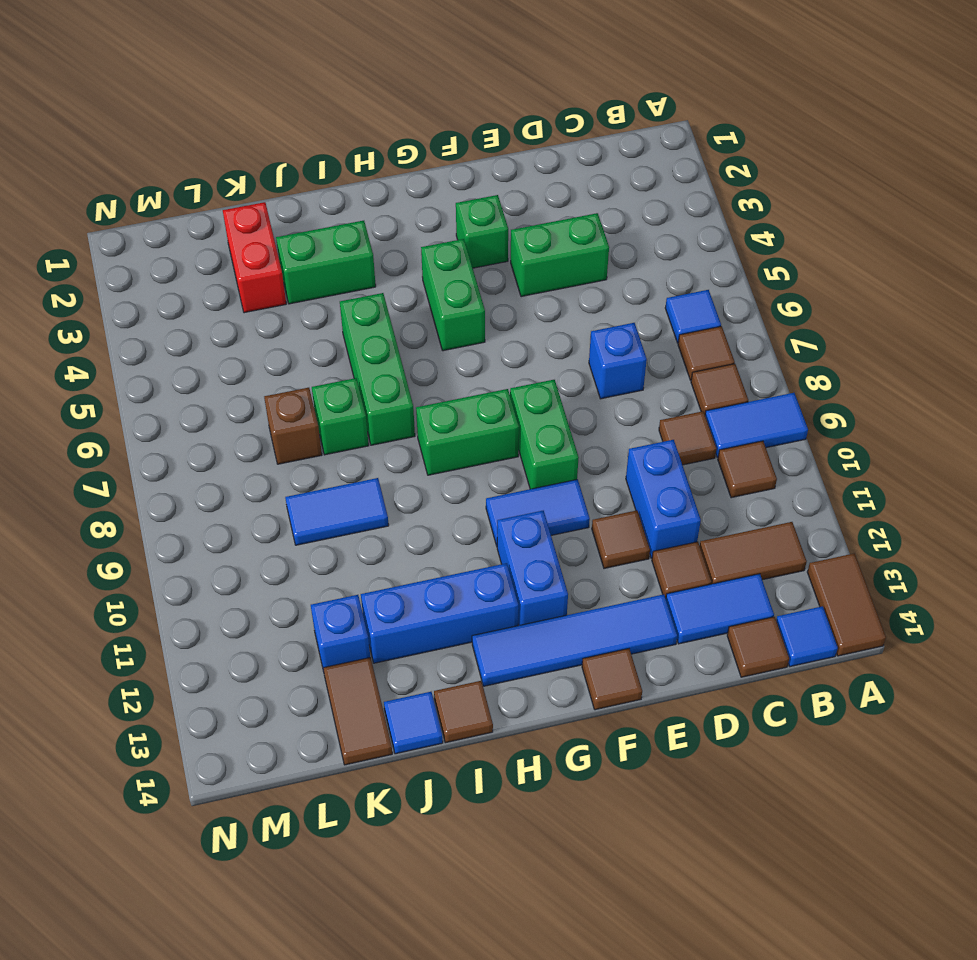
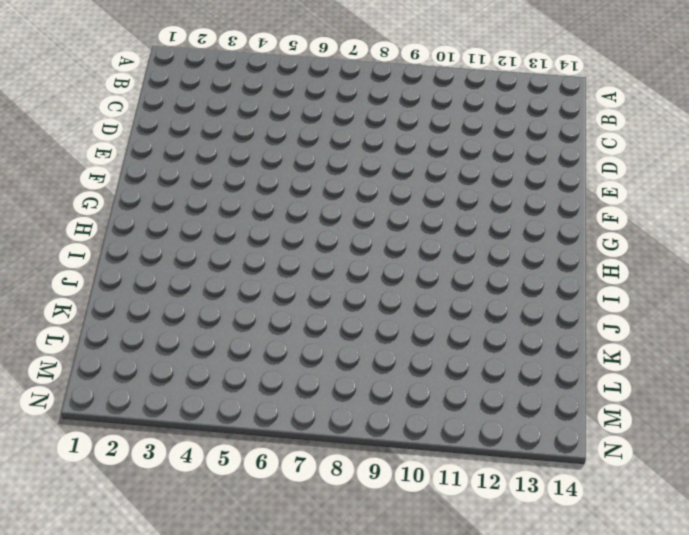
none -> blue 1x2 tile [705,393,808,458]
none -> brown 1x2 tile [807,553,886,656]
none -> blue 1x1 tile [665,290,721,343]
none -> brown 1x1 tile [678,326,735,380]

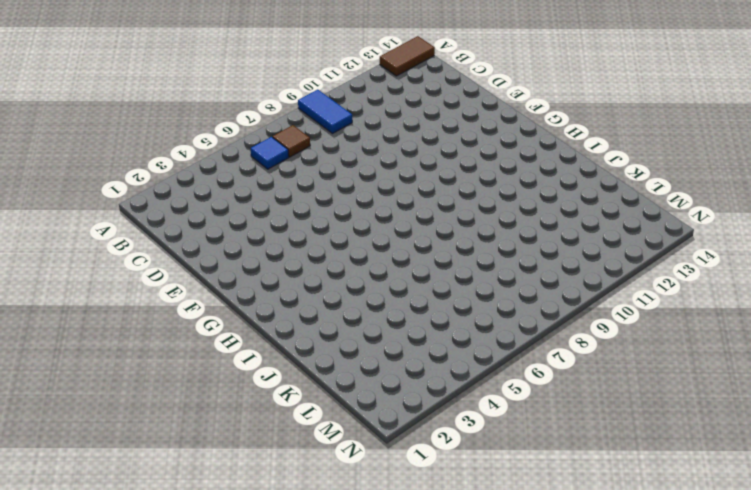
none -> brown 1x1 tile [691,364,748,414]
none -> brown 1x1 tile [718,441,777,498]
none -> brown 1x2 tile [700,522,807,584]
none -> blue 1x1 tile [776,606,838,667]

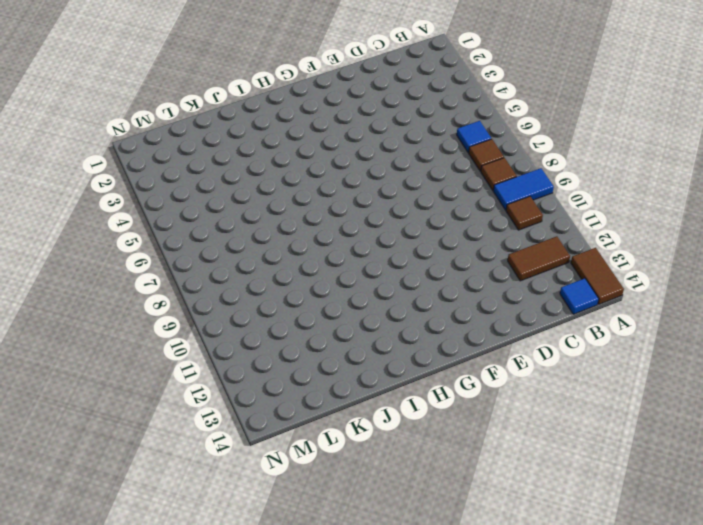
none -> brown 1x1 tile [659,411,716,465]
none -> blue 1x2 tile [666,574,774,644]
none -> brown 1x1 tile [727,617,789,677]
none -> green 1x2 brick [511,213,609,297]

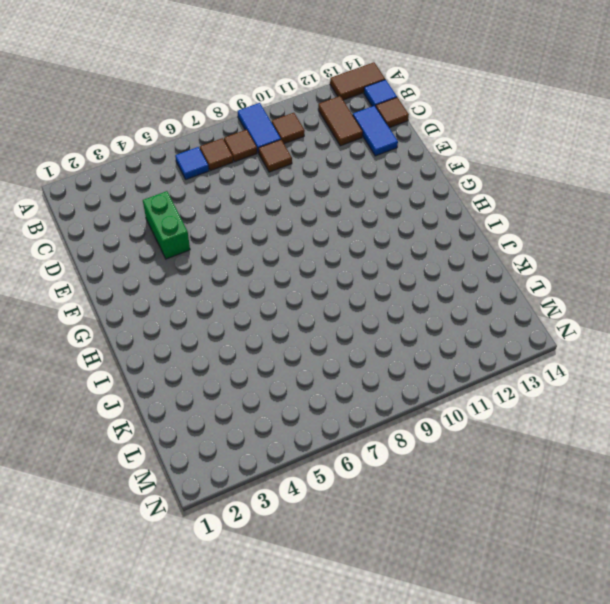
none -> blue 1x1 brick [589,323,647,399]
none -> blue 1x2 brick [626,440,701,558]
none -> brown 1x1 tile [652,542,711,598]
none -> brown 1x1 tile [592,510,650,568]

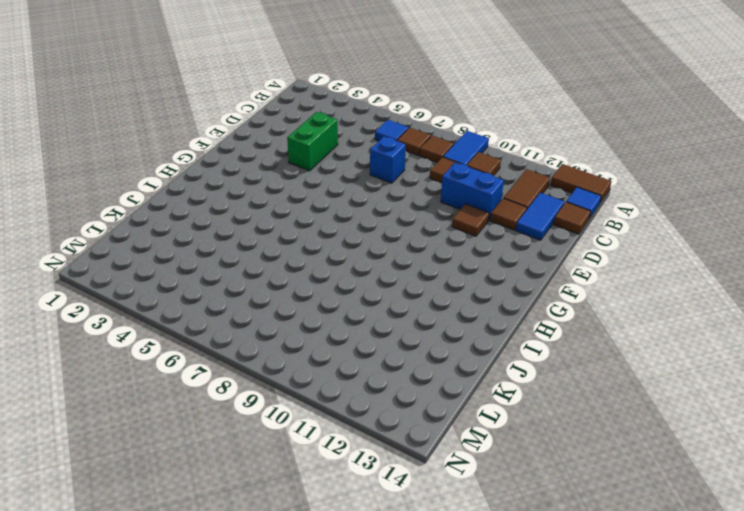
none -> blue 1x4 tile [472,594,677,686]
none -> green 1x1 brick [456,195,508,268]
none -> green 1x2 brick [510,380,579,489]
none -> blue 1x2 tile [486,479,590,546]

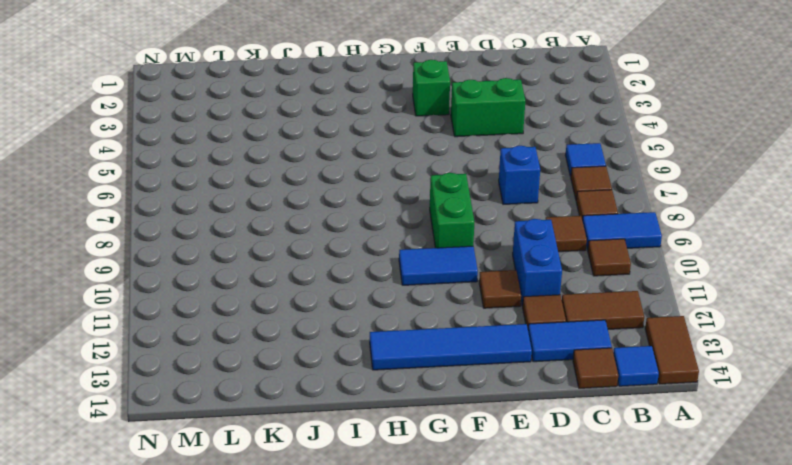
none -> brown 1x1 tile [582,649,642,710]
none -> green 1x2 brick [421,239,485,351]
none -> green 1x2 brick [416,389,519,475]
none -> blue 1x2 brick [497,511,568,625]

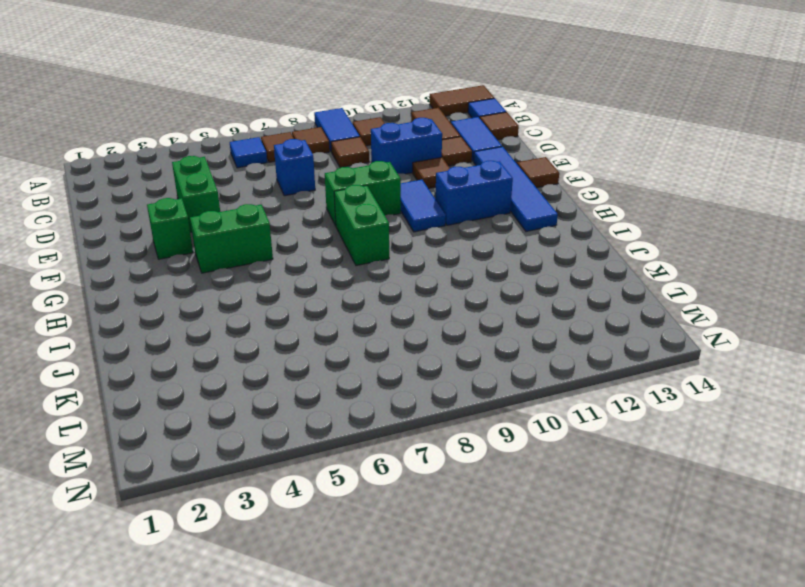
none -> blue 1x3 brick [361,563,519,663]
none -> green 1x2 brick [276,221,376,304]
none -> green 1x3 brick [340,293,415,445]
none -> brown 1x1 tile [434,681,493,743]

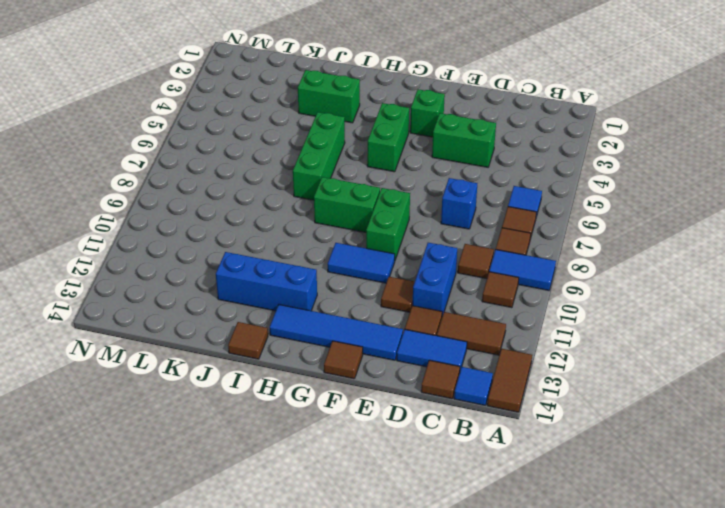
none -> blue 1x2 brick [497,511,568,625]
none -> green 1x1 brick [312,378,369,455]
none -> blue 1x2 tile [285,478,389,545]
none -> blue 1x1 tile [384,692,443,754]

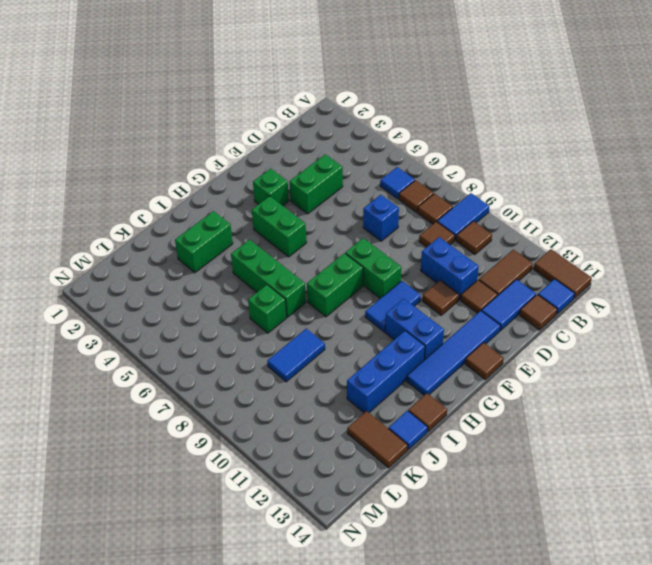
none -> red 1x2 brick [223,202,286,313]
none -> brown 1x1 brick [264,388,322,464]
none -> blue 1x1 brick [311,595,370,668]

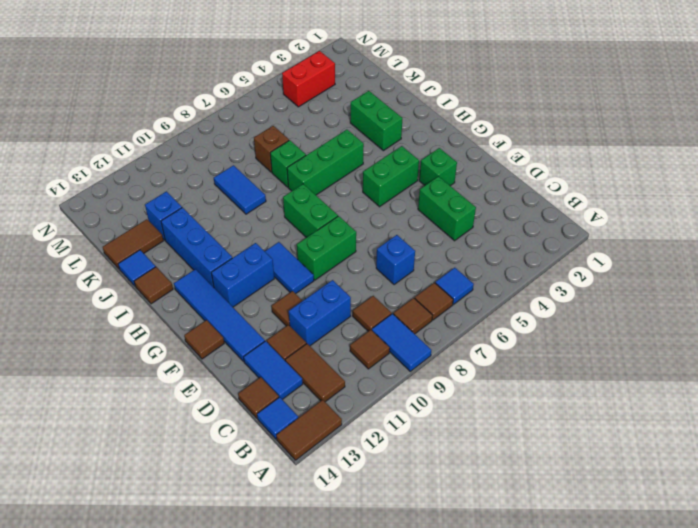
red 1x2 brick [282,51,335,107] -> red 1x2 brick moved to [223,202,286,313]

